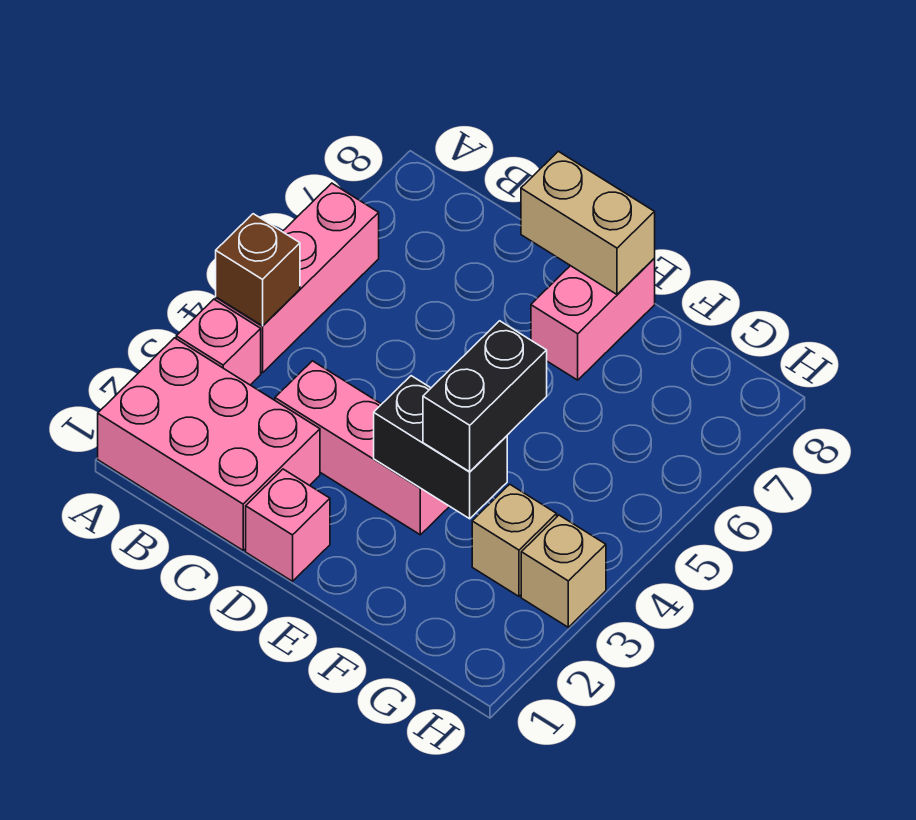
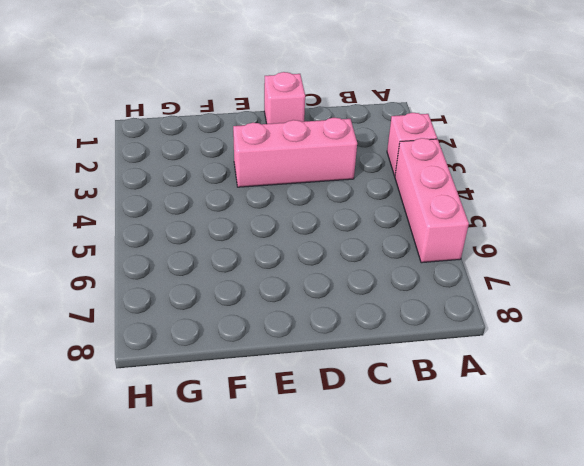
none -> pink 2x3 brick [98,338,320,550]
none -> pink 1x2 brick [531,259,655,380]
none -> tan 1x1 brick [472,484,557,596]

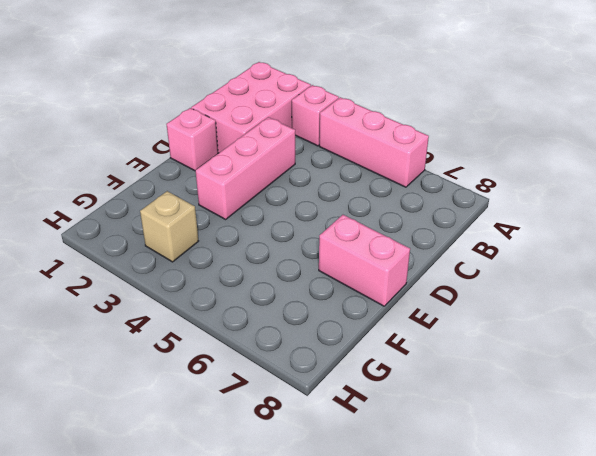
none -> tan 1x1 brick [521,515,606,627]
none -> brown 1x1 brick [216,214,300,326]
none -> tan 1x2 brick [521,151,655,294]

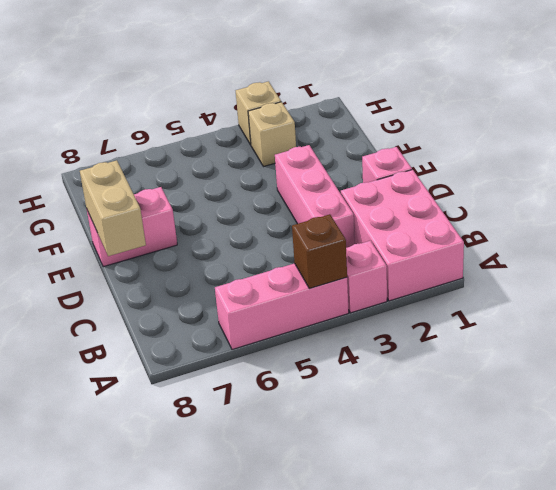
none -> black 1x2 brick [374,376,507,519]
none -> black 1x2 brick [423,321,547,472]

